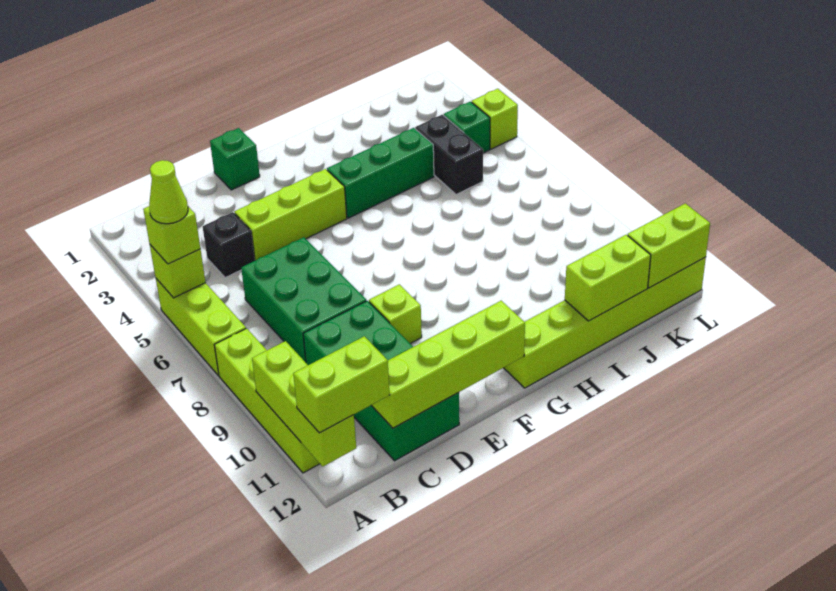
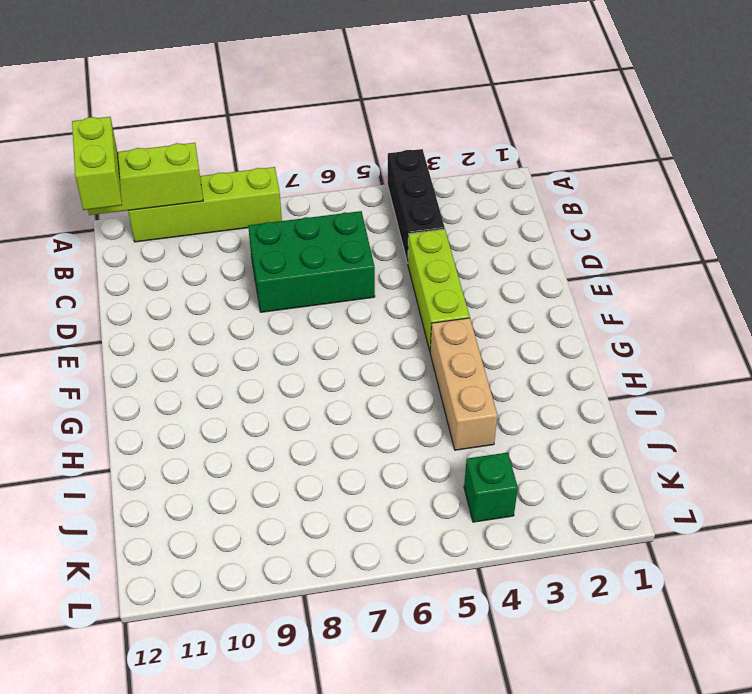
black 1x3 brick [388,149,445,263] -> black 1x1 brick [203,212,255,278]
tan 1x3 brick [430,318,497,450] -> green 1x3 brick [327,128,434,218]
none -> lime 1x3 brick [156,279,246,376]
none -> green 2x4 brick [303,301,459,461]
none -> green 1x1 brick [210,128,260,190]

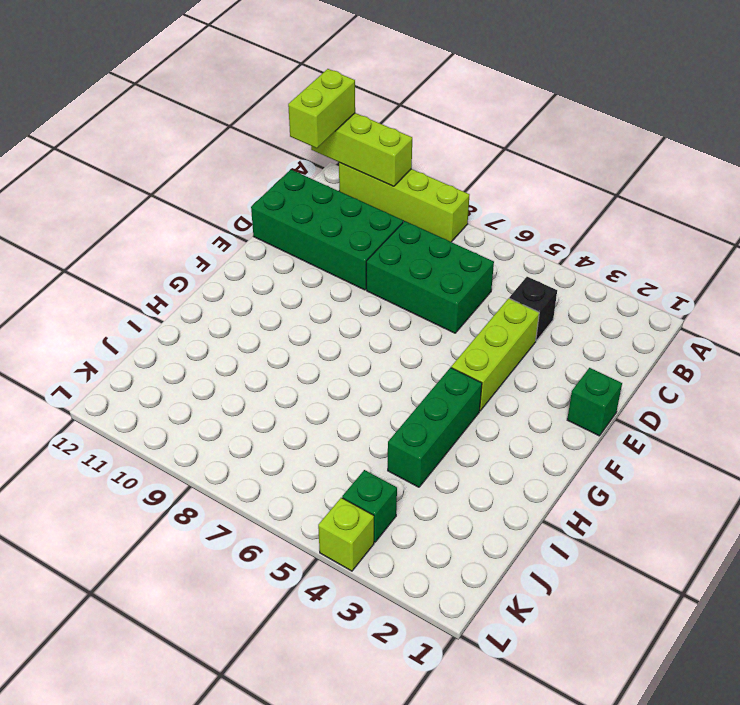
none -> lime 1x3 brick [156,279,246,376]
none -> lime 1x1 brick [369,285,422,344]
none -> lime 1x6 brick [504,257,706,388]

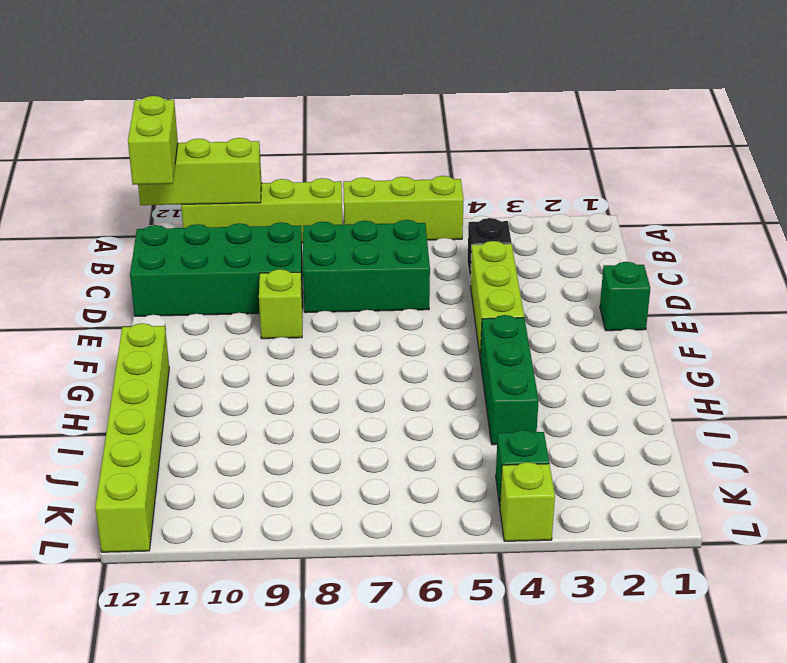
none -> black 1x2 brick [415,115,483,195]
none -> lime 1x1 brick [150,245,206,298]
none -> lime 1x4 brick [371,301,525,428]

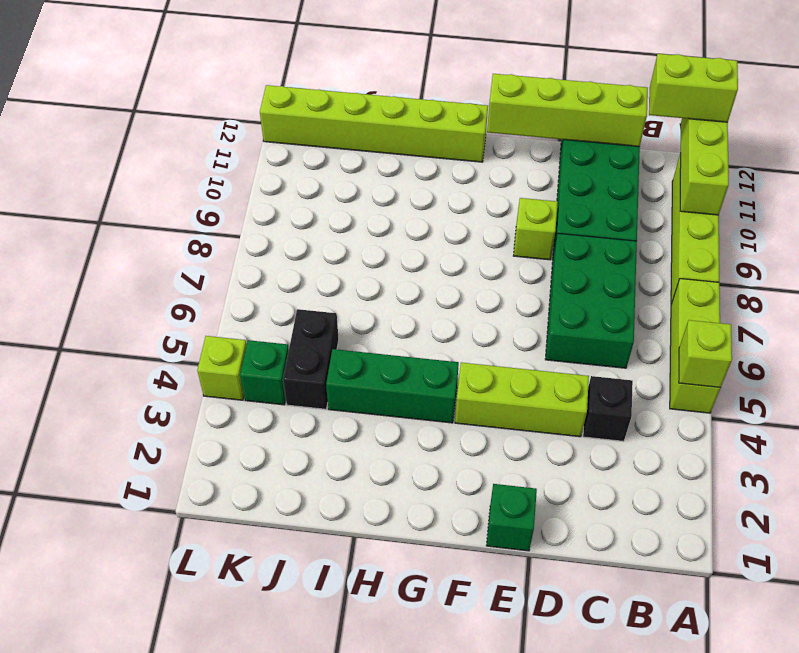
none -> lime 1x2 brick [565,235,651,321]
none -> lime 1x2 brick [628,203,710,288]
none -> lime 1x1 brick [143,206,200,264]

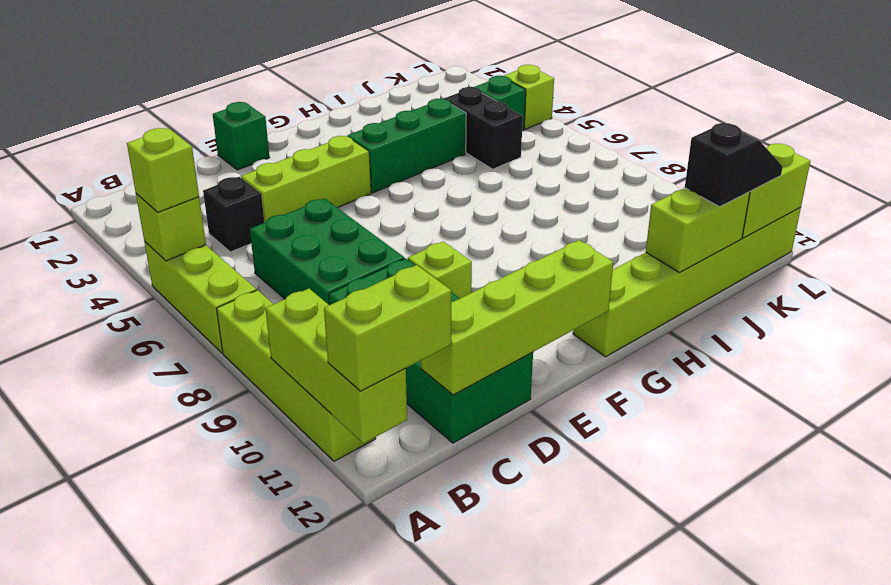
black 1x2 slope [685,123,783,207] -> none
none -> lime 1x1 cone [149,160,188,224]

